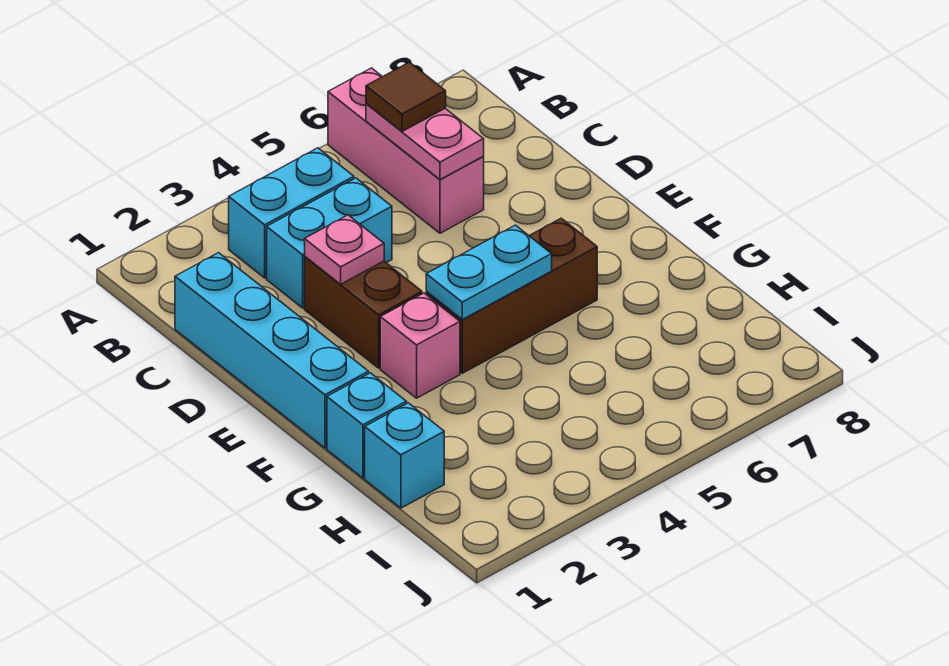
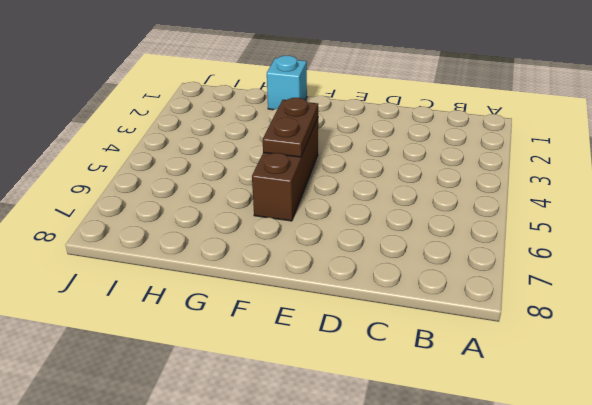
brown 1x2 plate [263,98,318,157] -> cyan 1x2 plate [426,225,552,319]
none -> pink 1x3 brick [328,68,484,233]
none -> cyan 1x2 brick [229,148,354,278]
none -> cyan 1x4 brick [175,253,369,448]

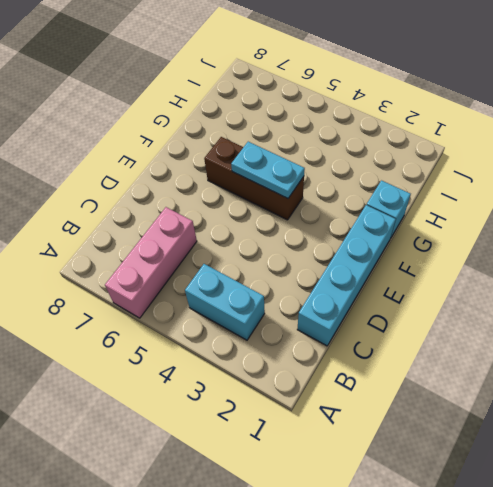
none -> cyan 1x2 brick [267,178,392,308]
none -> brown 1x2 brick [305,257,422,368]
none -> pink 1x1 brick [380,293,460,398]

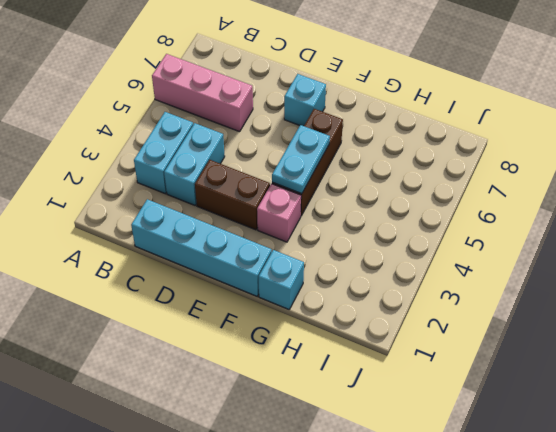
cyan 1x1 brick [284,74,326,126] -> cyan 1x1 brick moved to [365,403,444,508]
none -> pink 1x2 plate [366,104,484,179]
none -> pink 1x1 plate [305,215,384,284]
none -> brown 1x1 tile [366,62,446,132]

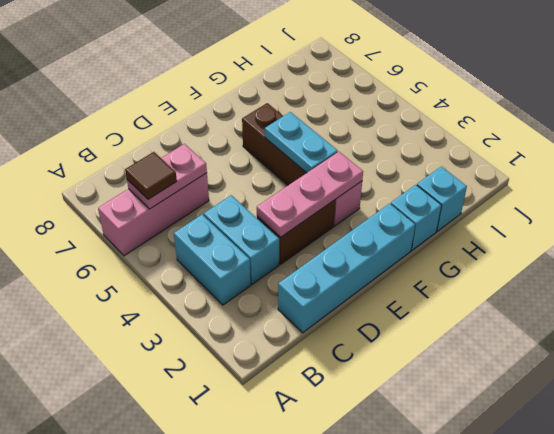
pink 1x3 plate [257,152,363,237] -> pink 1x1 plate [305,215,384,284]

